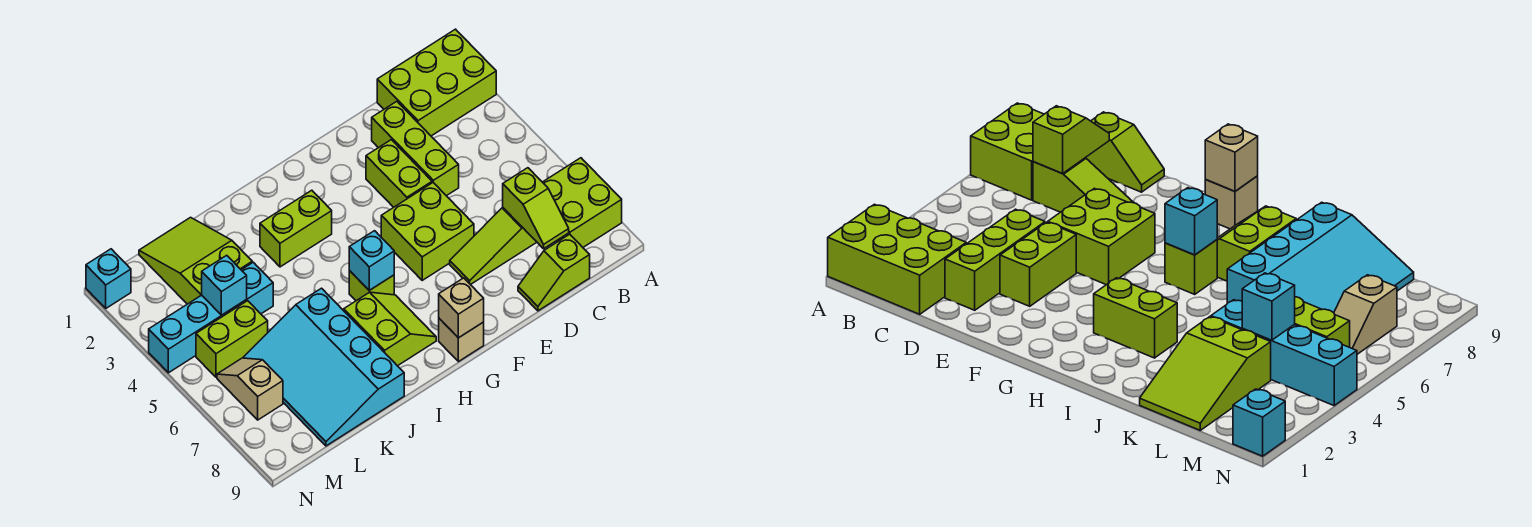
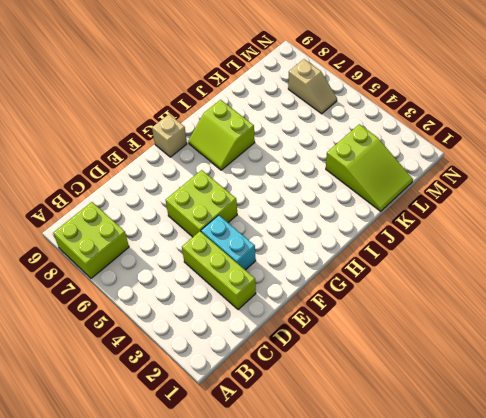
cyan 1x2 brick [201,215,256,270] -> lime 1x2 brick [366,140,432,207]
none -> lime 2x3 brick [377,29,496,136]
none -> lime 1x3 slope [450,208,537,285]
none -> lime 1x2 slope [518,234,590,311]

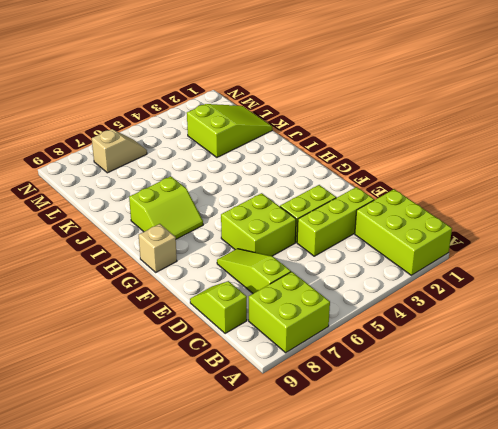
none -> lime 1x2 brick [260,190,332,267]
none -> lime 1x1 brick [349,271,394,301]
none -> cyan 3x4 slope [243,288,404,446]

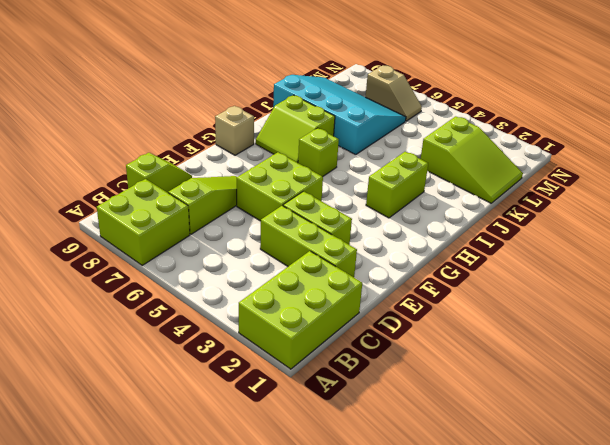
none -> cyan 1x4 brick [149,262,273,373]
none -> lime 1x2 brick [196,301,268,377]
none -> cyan 1x1 brick [86,249,131,308]

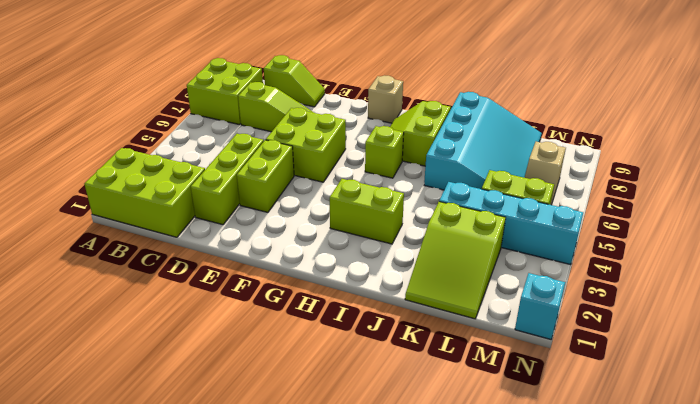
none -> lime 1x2 slope [503,168,569,249]
none -> tan 1x1 brick [439,278,484,338]
none -> cyan 1x1 brick [349,231,394,290]

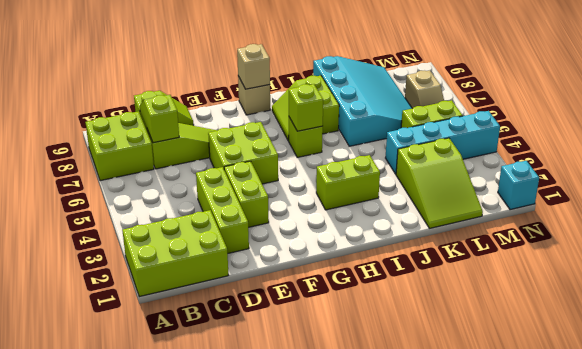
lime 1x1 brick [289,84,323,131] -> cyan 1x1 brick [349,231,394,290]
none -> cyan 1x1 brick [202,255,247,315]

